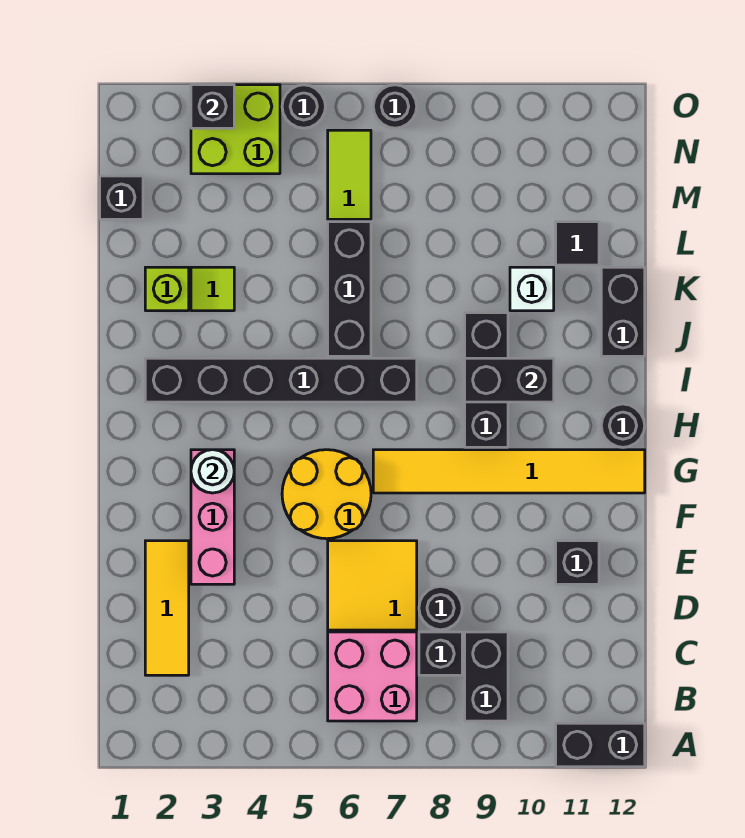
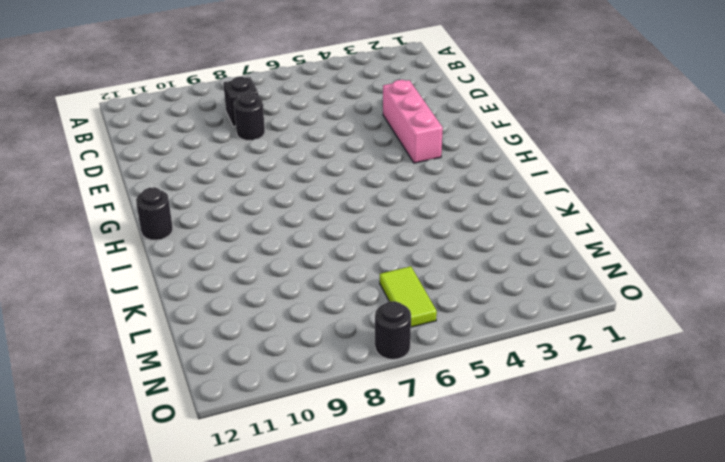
none -> black 1x2 brick [556,723,645,767]
none -> pink 2x2 brick [328,632,417,721]
none -> black 1x2 brick [465,632,508,721]

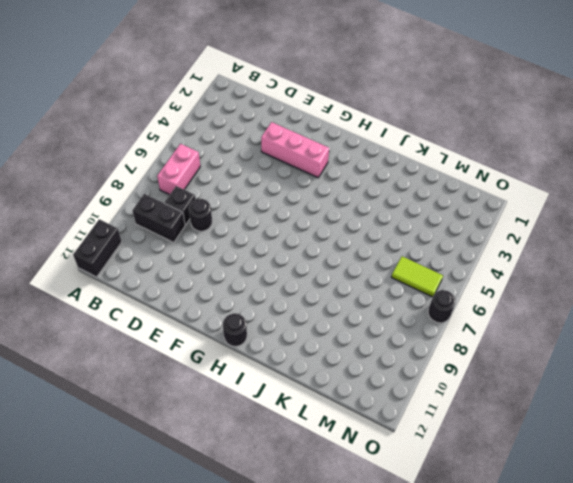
pink 1x2 brick [157,144,200,195] -> pink 2x2 brick [328,632,417,721]
none -> yellow 1x3 tile [145,541,189,675]
none -> yellow 2x2 tile [328,541,417,630]
none -> black 1x1 brick [556,541,599,584]

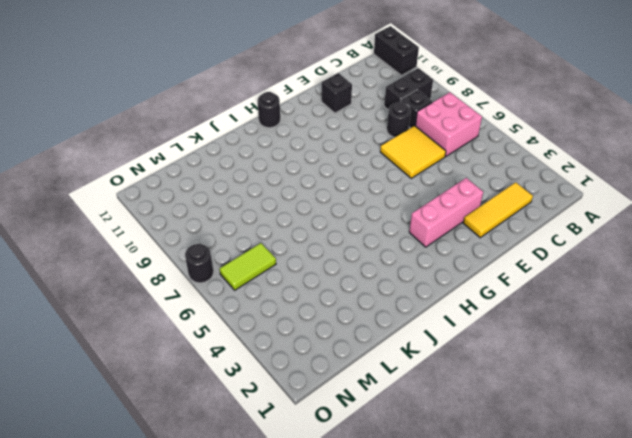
none -> yellow 2x2 round brick [282,450,371,539]
none -> yellow 1x6 tile [373,450,645,493]
none -> black 1x3 brick [465,313,508,447]

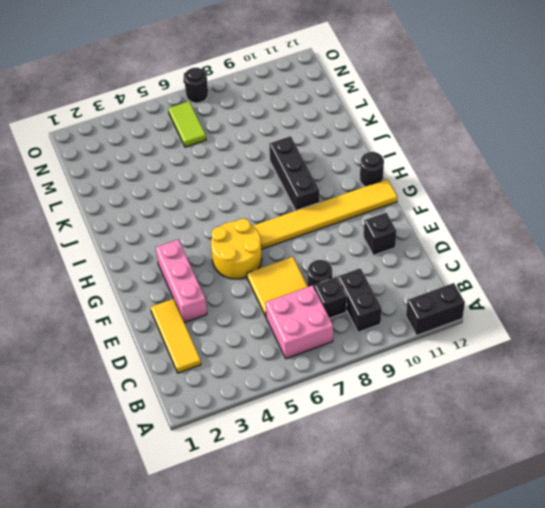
none -> black 1x6 brick [145,358,417,402]
none -> black 1x3 brick [328,222,371,356]
none -> black 1x2 brick [601,267,645,356]

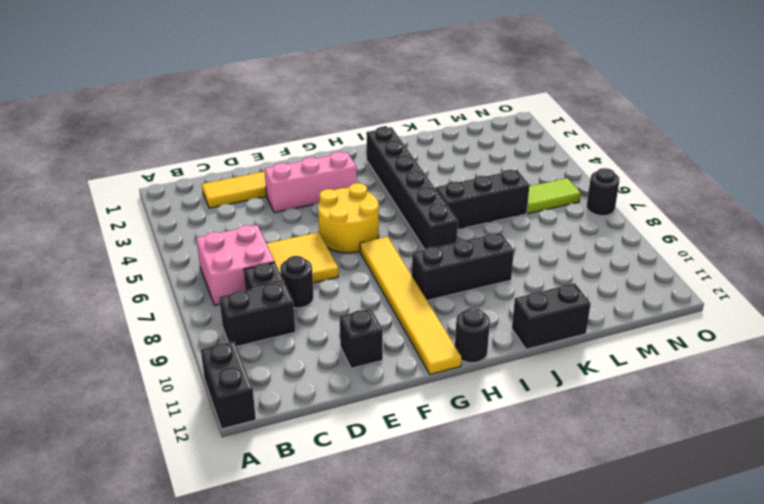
none -> lime 1x1 brick [145,267,189,311]
none -> lime 1x1 tile [191,267,234,311]
none -> white 1x1 brick [510,267,554,311]

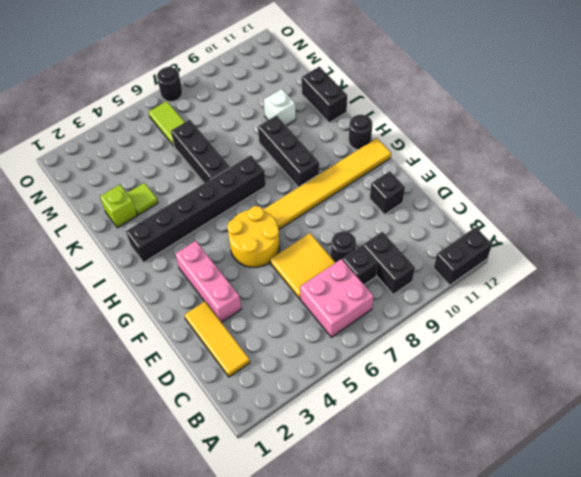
none -> black 1x1 tile [556,222,599,265]
none -> black 1x1 brick [100,176,143,219]
none -> lime 2x2 brick [191,85,280,174]

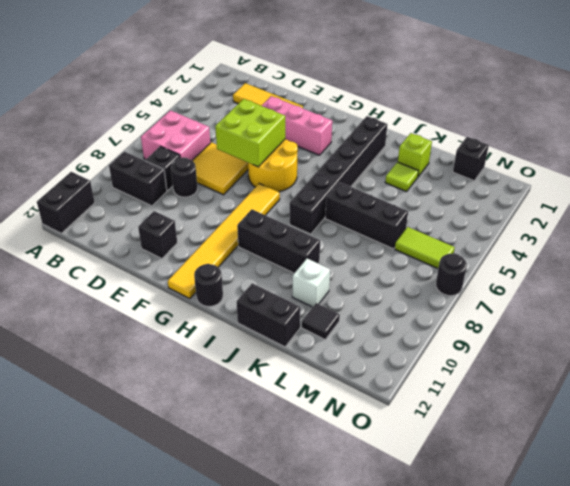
lime 2x2 brick [215,99,285,167] -> lime 2x2 brick moved to [191,85,280,174]
none -> black 1x1 round brick [282,85,325,128]
none -> white 1x1 round brick [191,450,234,493]
none -> black 1x2 brick [465,358,554,402]

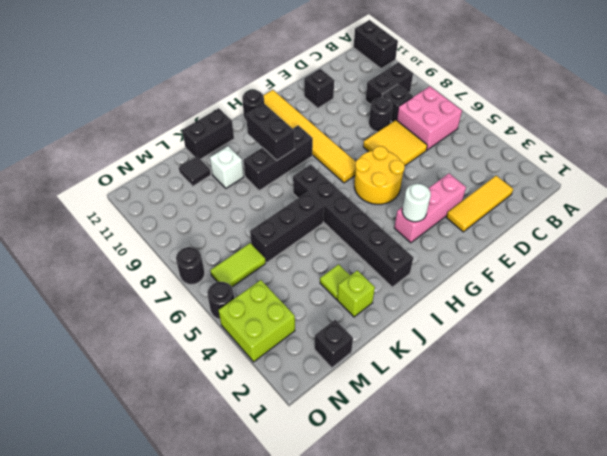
none -> black 1x1 brick [191,85,234,128]

